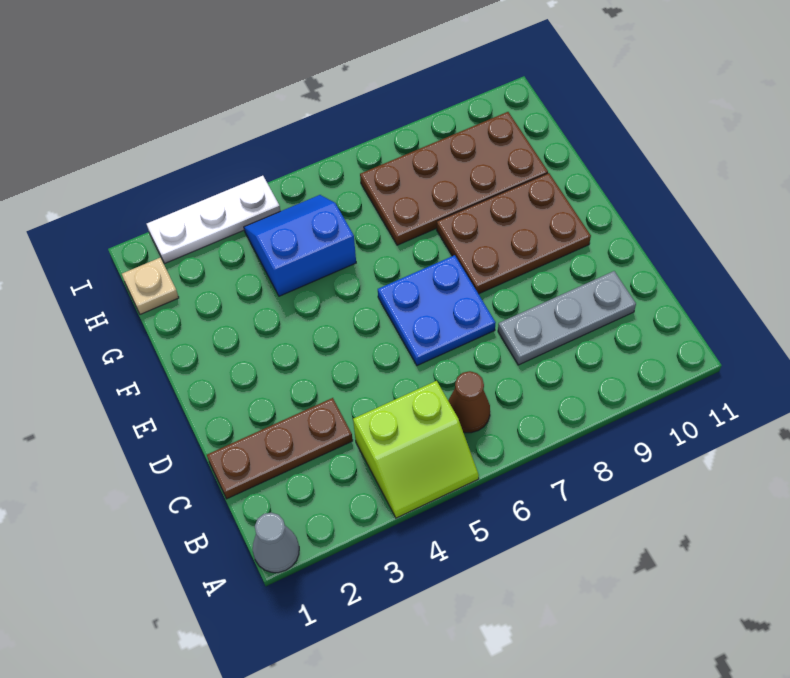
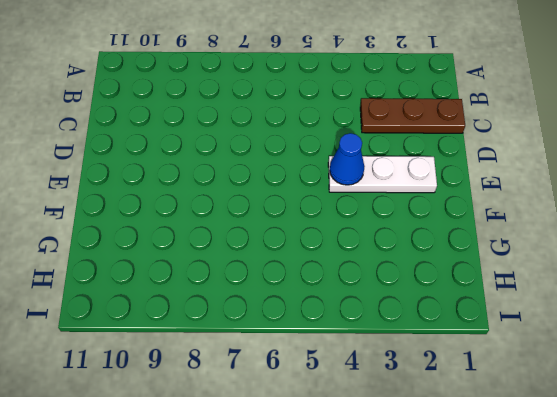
white 1x3 plate [328,156,437,193] -> white 1x3 plate moved to [147,176,280,263]
blue 1x1 cone [330,133,365,185] -> none
none -> grey 1x1 cone [253,513,299,573]
none -> lime 2x2 slope [353,381,479,518]

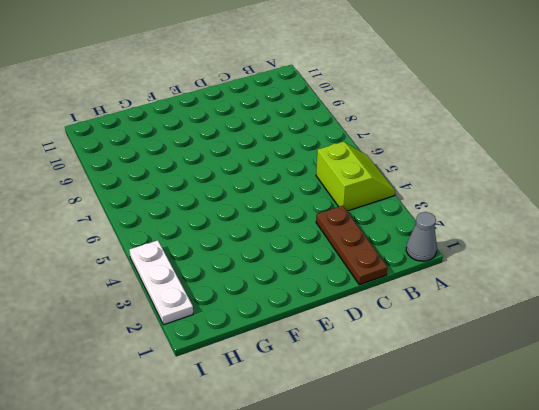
none -> brown 1x1 cone [448,371,490,433]
none -> grey 1x3 plate [498,271,636,365]

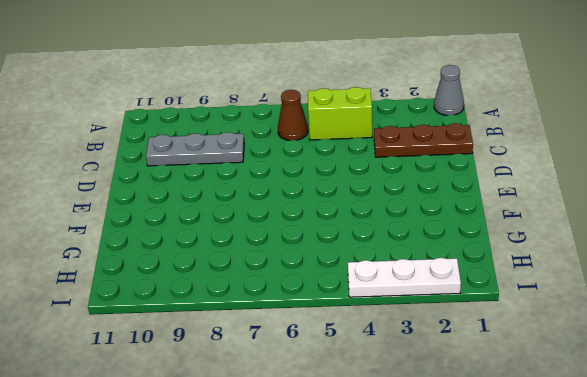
none -> blue 2x2 plate [378,255,496,366]
none -> brown 2x3 plate [437,173,591,294]

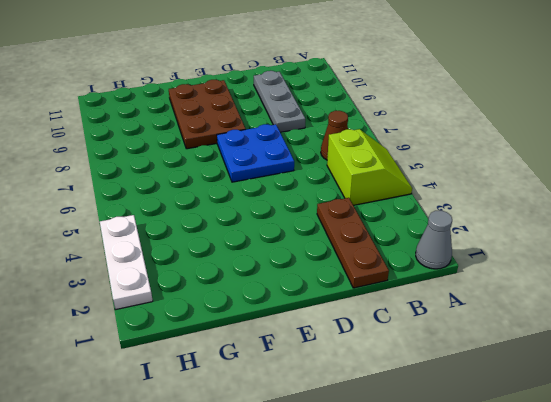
none -> blue 2x2 slope [244,195,356,296]
none -> brown 2x4 plate [360,112,548,245]

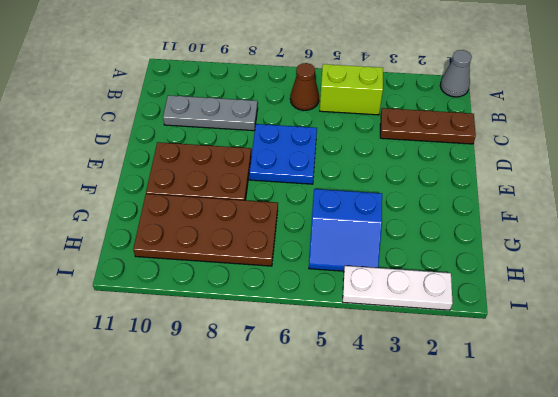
none -> tan 1x1 plate [122,258,179,314]

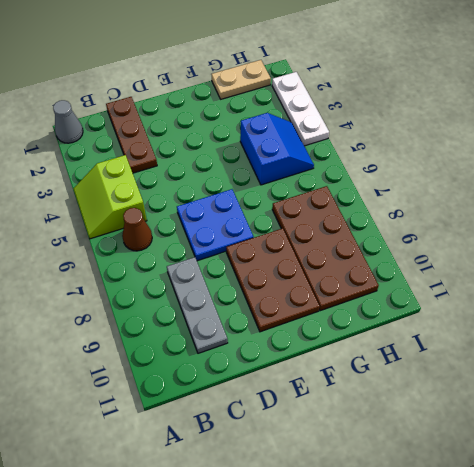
tan 1x2 plate [212,60,271,99] -> tan 1x1 plate [122,258,179,314]

